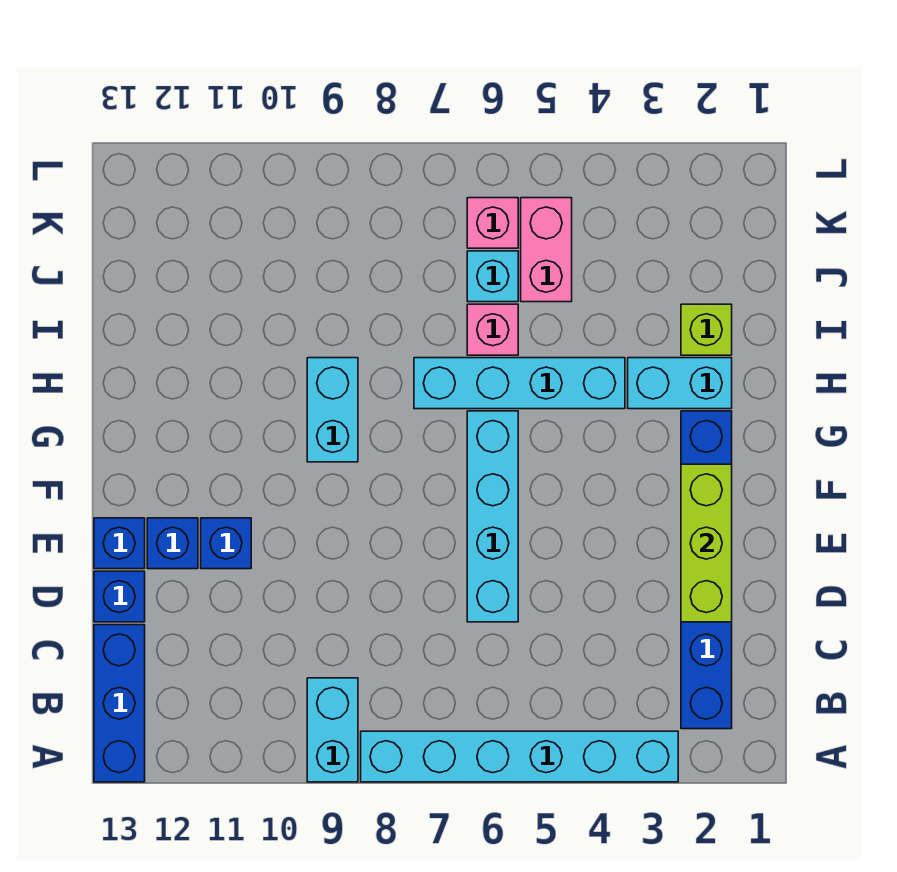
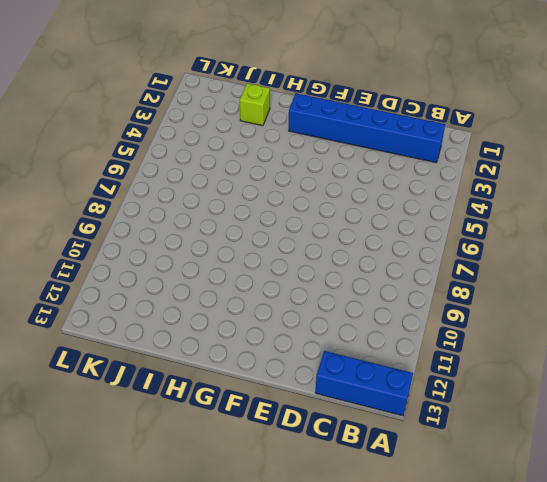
none -> cyan 1x6 brick [361,731,678,782]
none -> cyan 1x2 brick [307,678,358,782]
none -> cyan 1x4 brick [467,411,518,622]

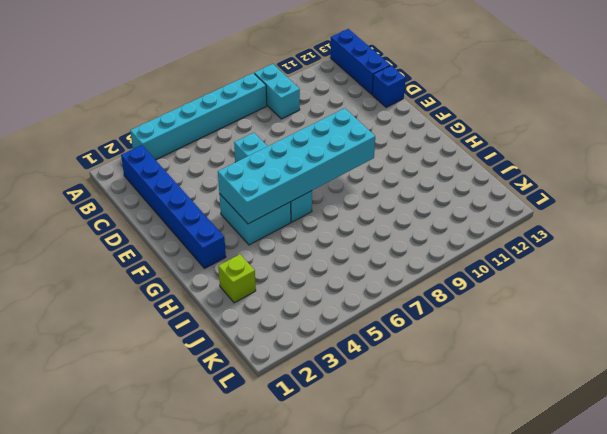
cyan 2x2 brick [219,194,291,245] -> none
cyan 2x6 brick [218,108,375,224] -> none
none -> blue 1x1 brick [201,518,251,569]
none -> blue 1x1 brick [147,518,198,569]
none -> blue 1x1 brick [94,518,145,569]

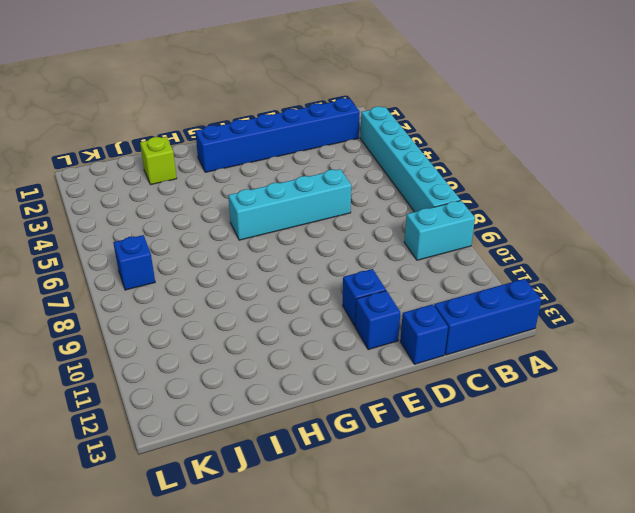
blue 1x1 brick [113,235,155,290] -> blue 1x1 brick moved to [94,518,145,569]
none -> cyan 1x2 brick [307,358,358,462]
none -> cyan 1x2 brick [628,358,732,409]
none -> cyan 1x4 brick [414,358,625,409]

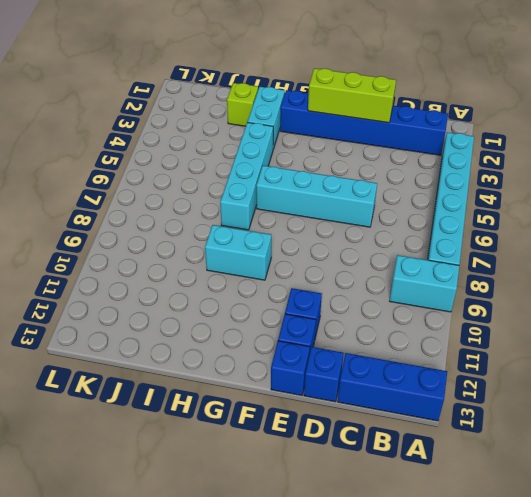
none -> pink 1x1 brick [467,304,518,355]
none -> pink 1x2 brick [521,198,572,302]
none -> cyan 1x1 brick [467,251,518,302]

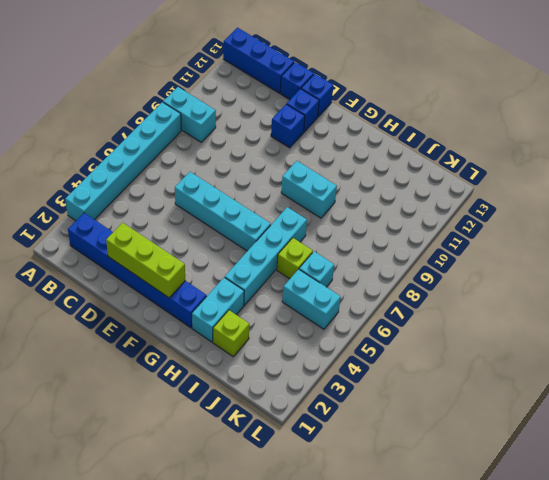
lime 1x1 brick [277,238,313,279] -> pink 1x1 brick [467,304,518,355]
cyan 1x2 brick [282,269,341,329] -> pink 1x2 brick [521,198,572,302]
none -> pink 1x1 brick [467,198,518,248]

